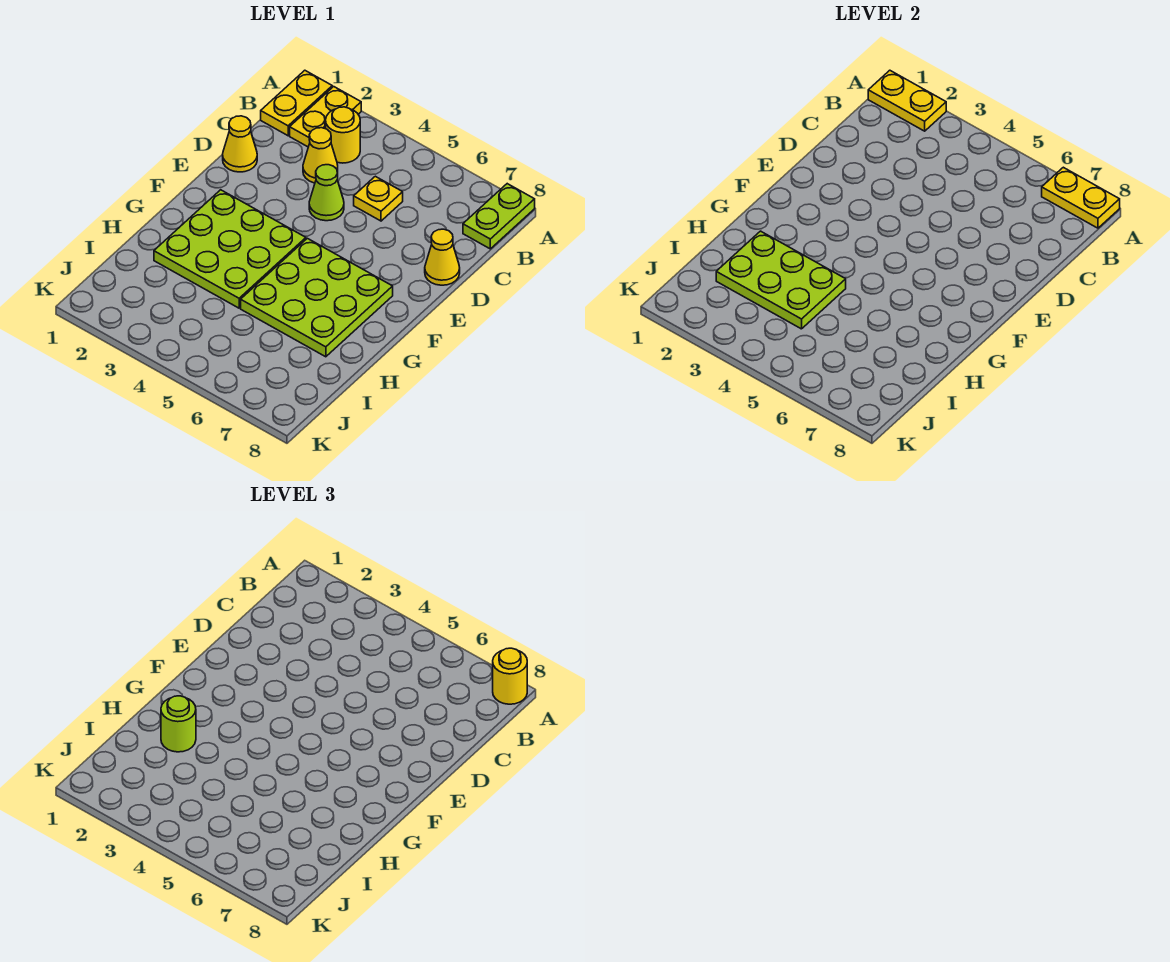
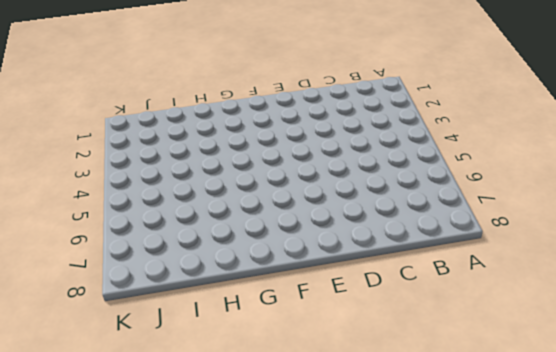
none -> yellow 1x2 plate [261,70,332,136]
none -> yellow 1x2 plate [290,87,361,147]
none -> lime 1x2 plate [463,184,535,249]

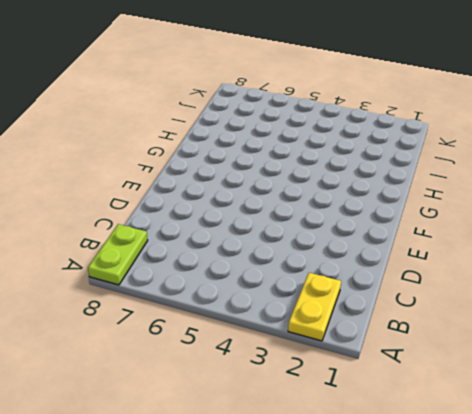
none -> yellow 1x2 plate [261,70,332,136]
none -> yellow 1x1 round brick [326,107,360,163]
none -> yellow 1x1 cone [303,128,338,183]

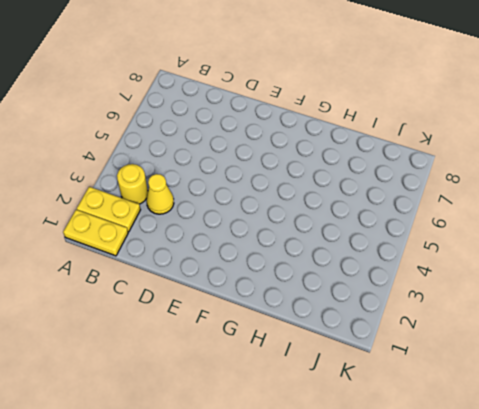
none -> lime 1x2 plate [463,184,535,249]
none -> yellow 1x1 plate [354,176,403,221]
none -> yellow 1x1 cone [223,116,257,172]

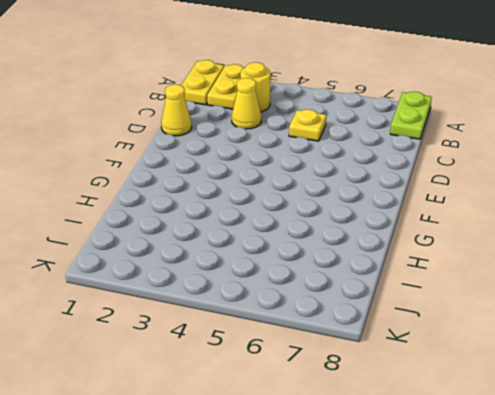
none -> lime 1x1 cone [309,165,344,221]
none -> yellow 1x1 cone [425,229,460,285]
none -> lime 3x3 plate [154,190,306,308]

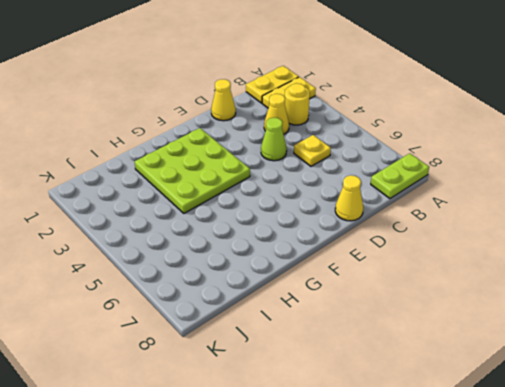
none -> lime 3x3 plate [241,238,393,357]
none -> yellow 1x2 plate [868,70,946,131]
none -> yellow 1x2 plate [1042,167,1120,228]

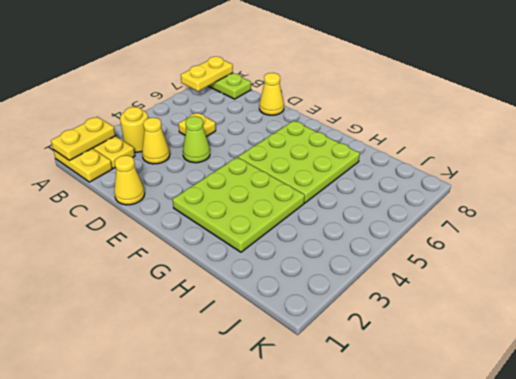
none -> lime 2x3 plate [716,231,846,329]
none -> yellow 1x1 round brick [493,648,527,704]
none -> lime 1x1 round brick [161,696,196,752]

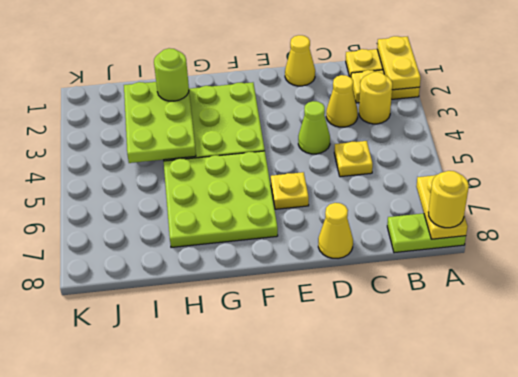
yellow 1x1 plate [271,172,309,209] -> none

